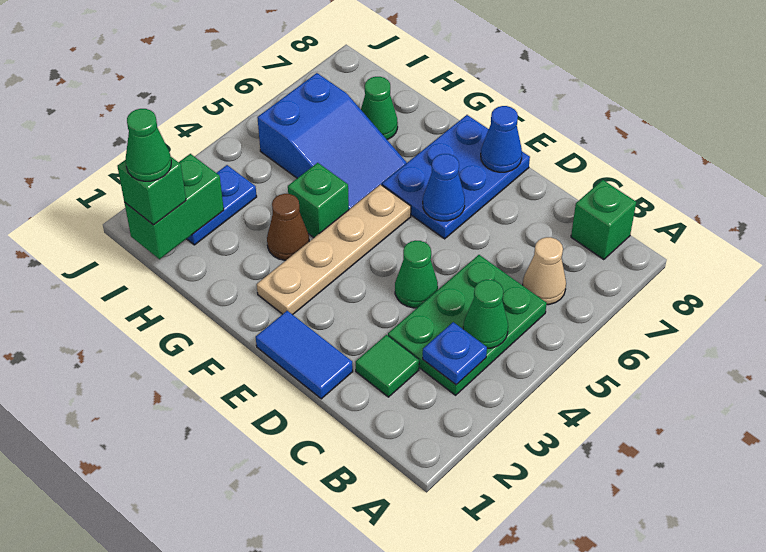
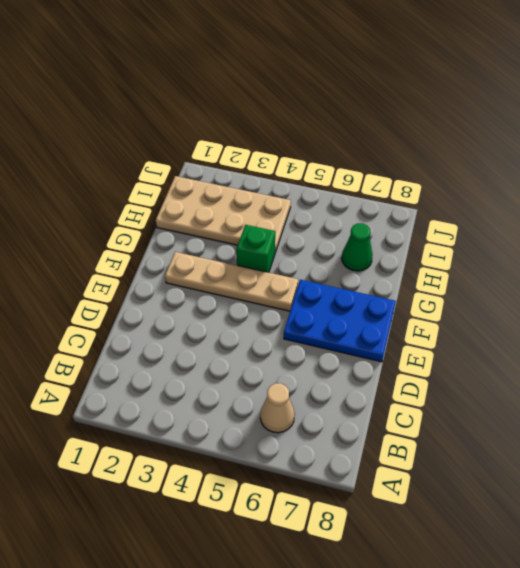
tan 2x4 plate [156,176,291,252] -> blue 1x2 plate [187,165,257,245]
none -> green 2x3 plate [388,255,547,395]
none -> green 1x1 brick [571,180,636,260]
none -> green 1x1 tile [356,335,419,397]

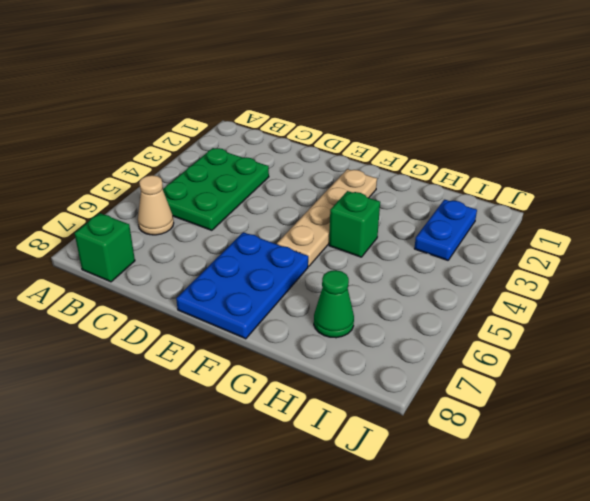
none -> green 1x1 tile [356,335,419,397]
none -> blue 1x2 tile [256,311,353,399]
none -> green 1x1 cone [395,240,438,308]

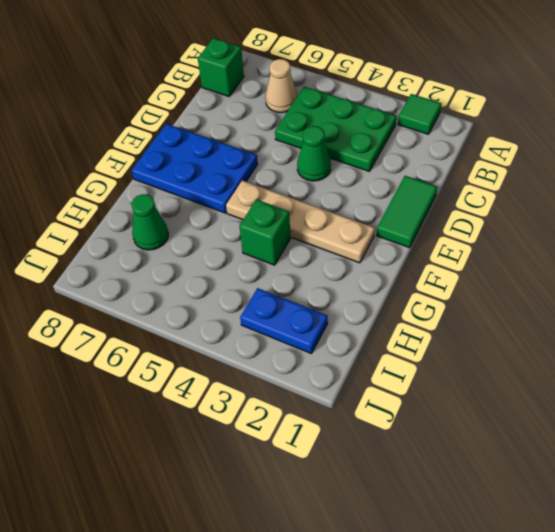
green 1x1 tile [398,94,441,134] -> green 1x1 tile moved to [356,335,419,397]
green 1x2 tile [377,176,437,248] -> blue 1x2 tile [256,311,353,399]
none -> brown 1x1 cone [267,194,309,260]
none -> blue 2x3 slope [257,73,407,209]
none -> blue 1x1 plate [423,322,487,385]

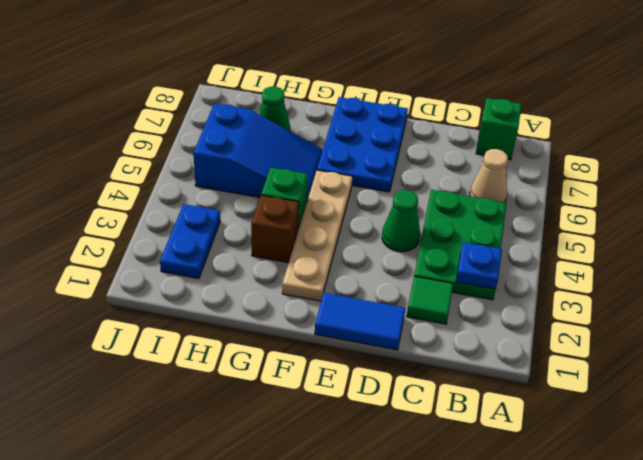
brown 1x1 brick [251,195,299,263] -> brown 1x1 cone [267,194,309,260]
none -> green 1x1 cone [463,280,508,348]
none -> blue 1x1 cone [423,154,465,221]
none -> blue 1x1 cone [481,106,522,172]

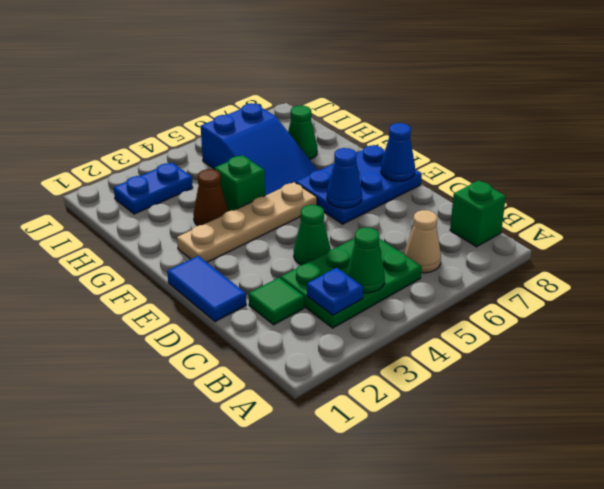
none -> green 1x2 brick [124,154,224,259]
none -> green 1x1 brick [117,157,186,225]
none -> green 1x1 cone [125,109,171,181]

